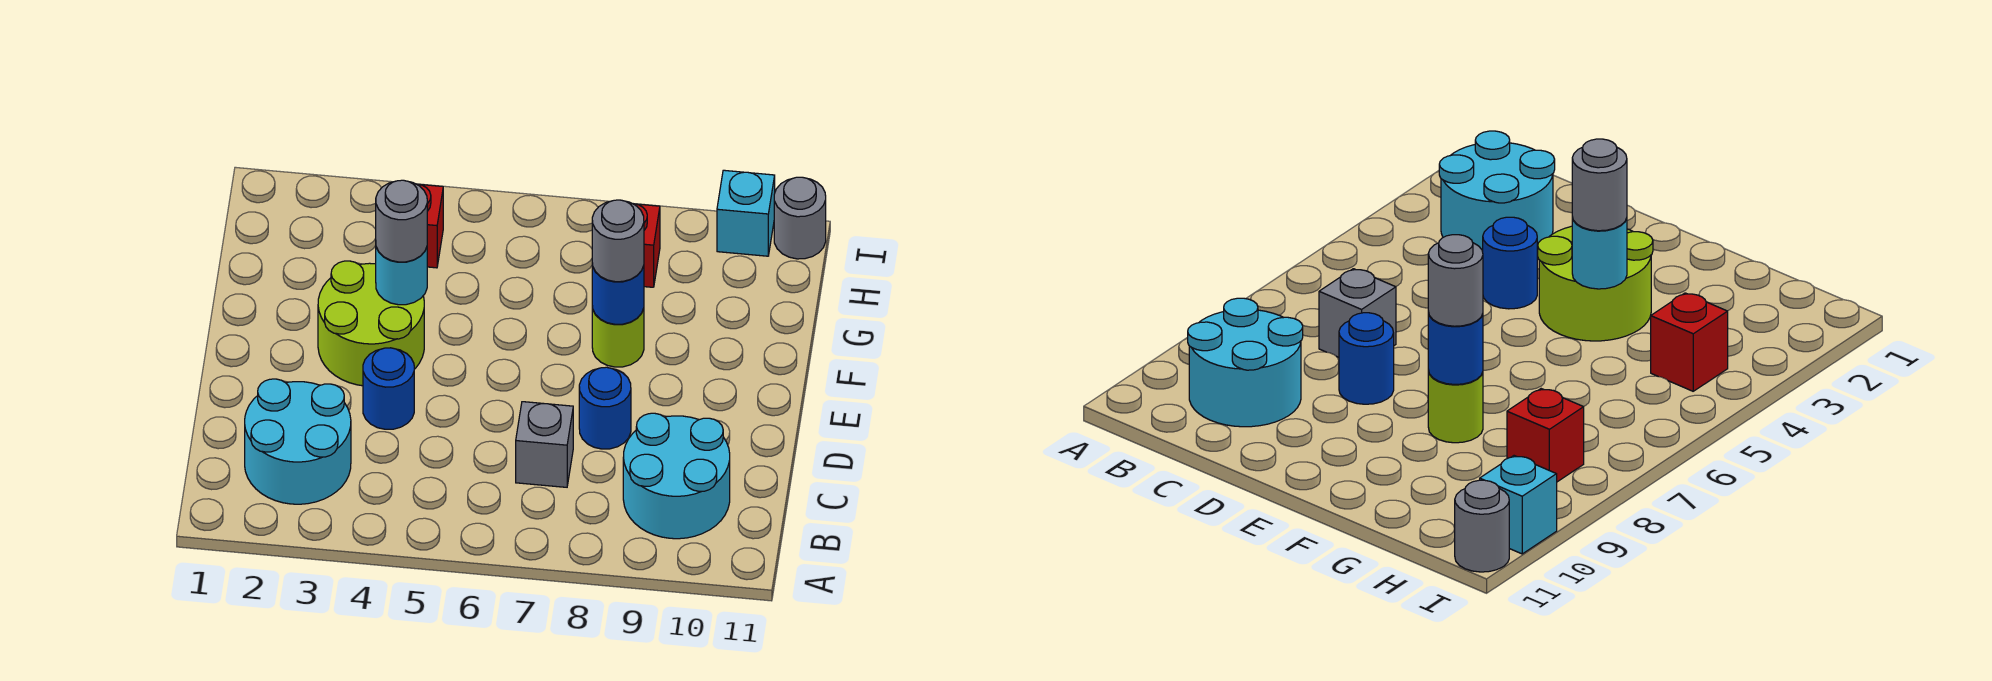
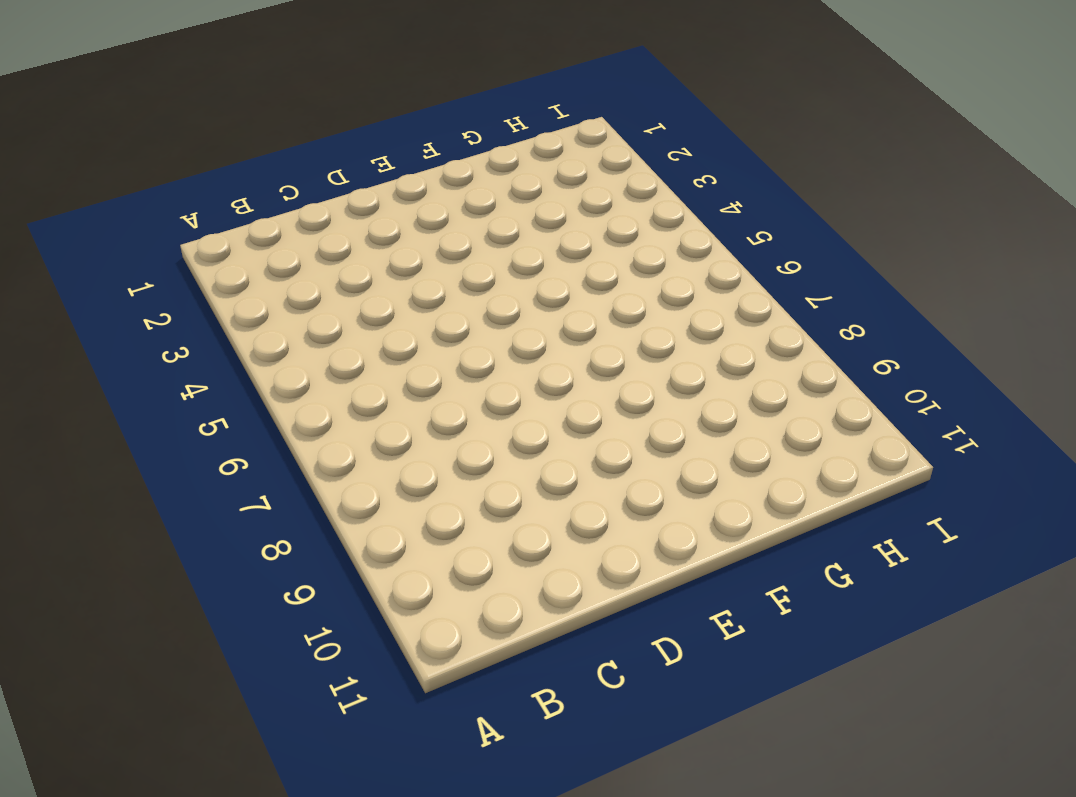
none -> cyan 2x2 round brick [245,379,351,504]
none -> cyan 2x2 round brick [623,413,730,539]
none -> grey 1x1 brick [516,402,573,487]

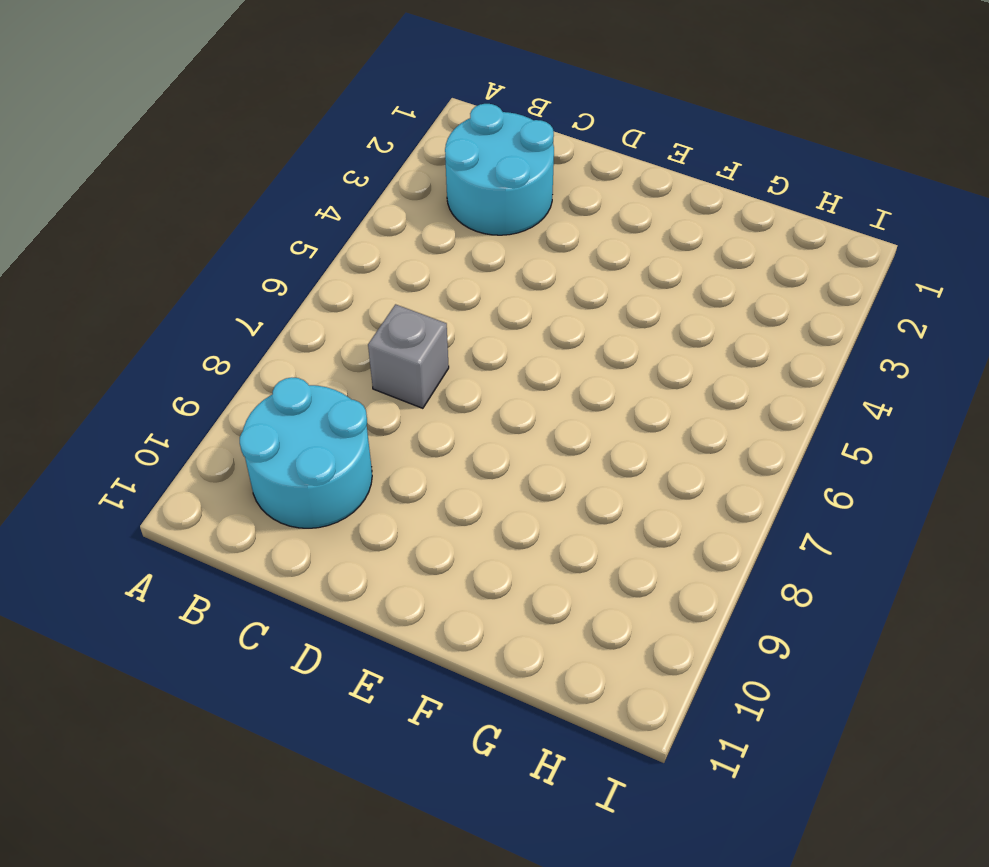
none -> blue 1x1 round brick [363,348,414,429]
none -> blue 1x1 round brick [579,367,631,449]
none -> lime 2x2 round brick [318,261,424,386]

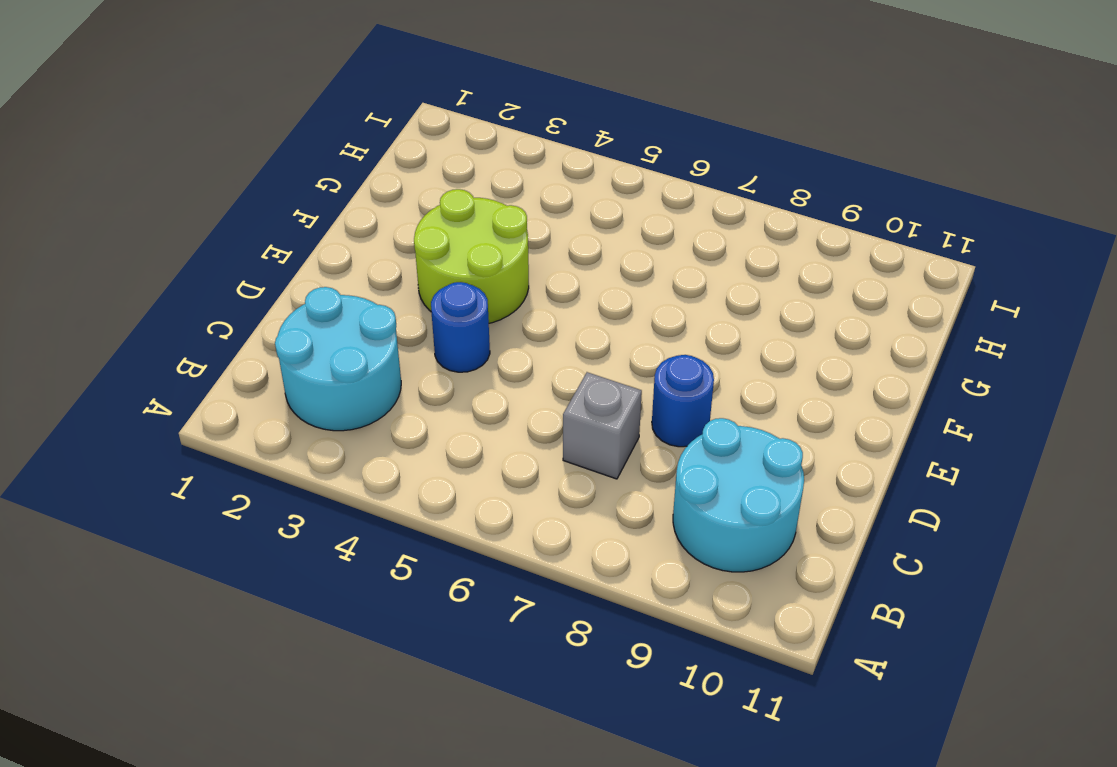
none -> lime 1x1 round brick [592,306,644,367]
none -> red 1x1 brick [417,184,443,268]
none -> red 1x1 brick [634,204,660,287]

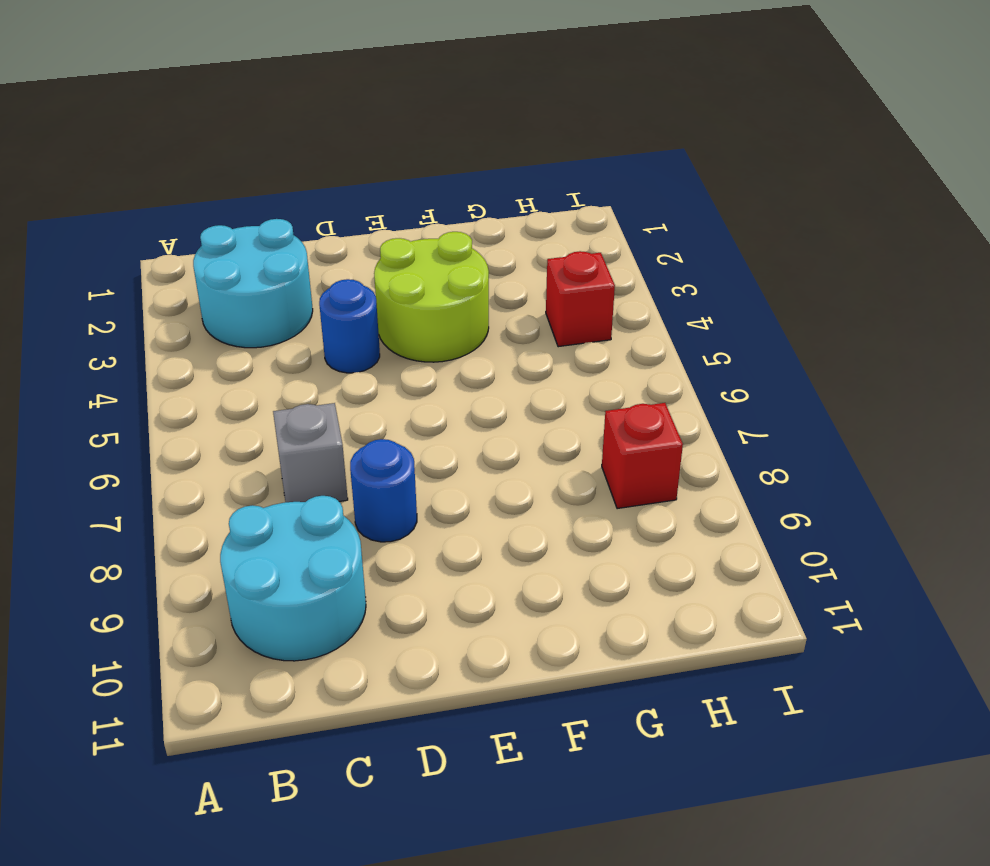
none -> lime 1x1 round brick [592,306,644,367]
none -> cyan 1x1 brick [717,170,775,256]
none -> grey 1x1 round brick [774,177,826,259]

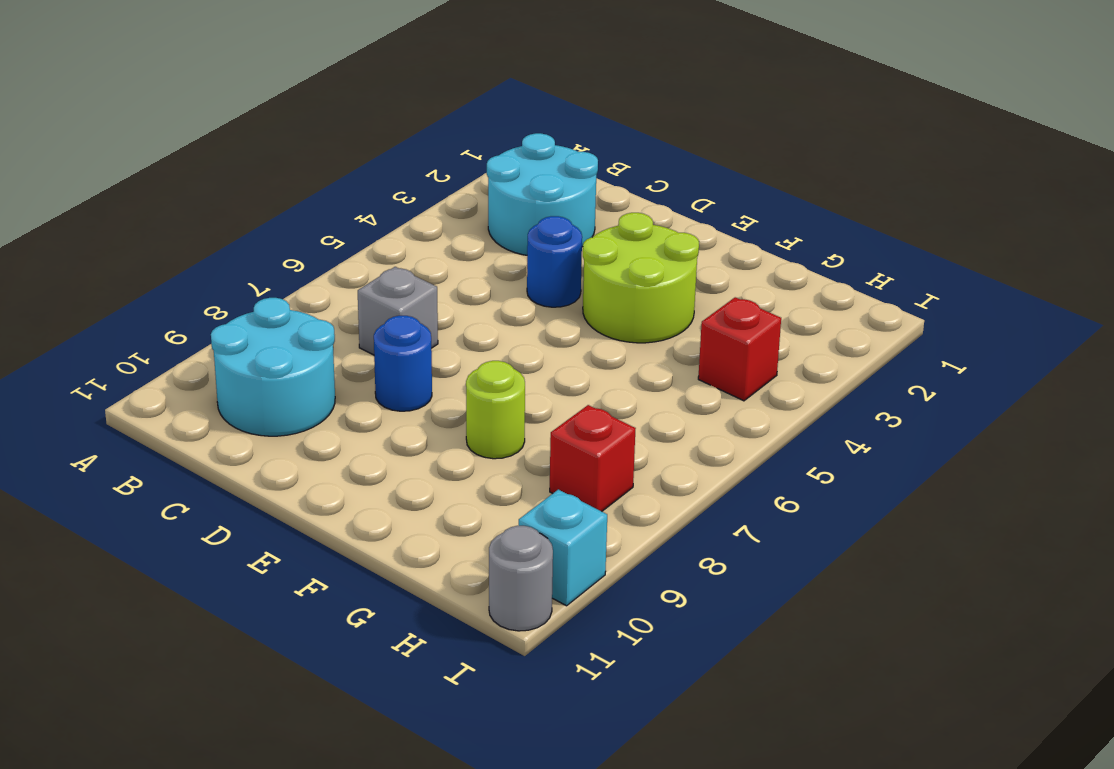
none -> cyan 1x1 round brick [376,247,427,305]
none -> blue 1x1 round brick [592,264,644,324]
none -> grey 1x1 round brick [376,180,427,262]

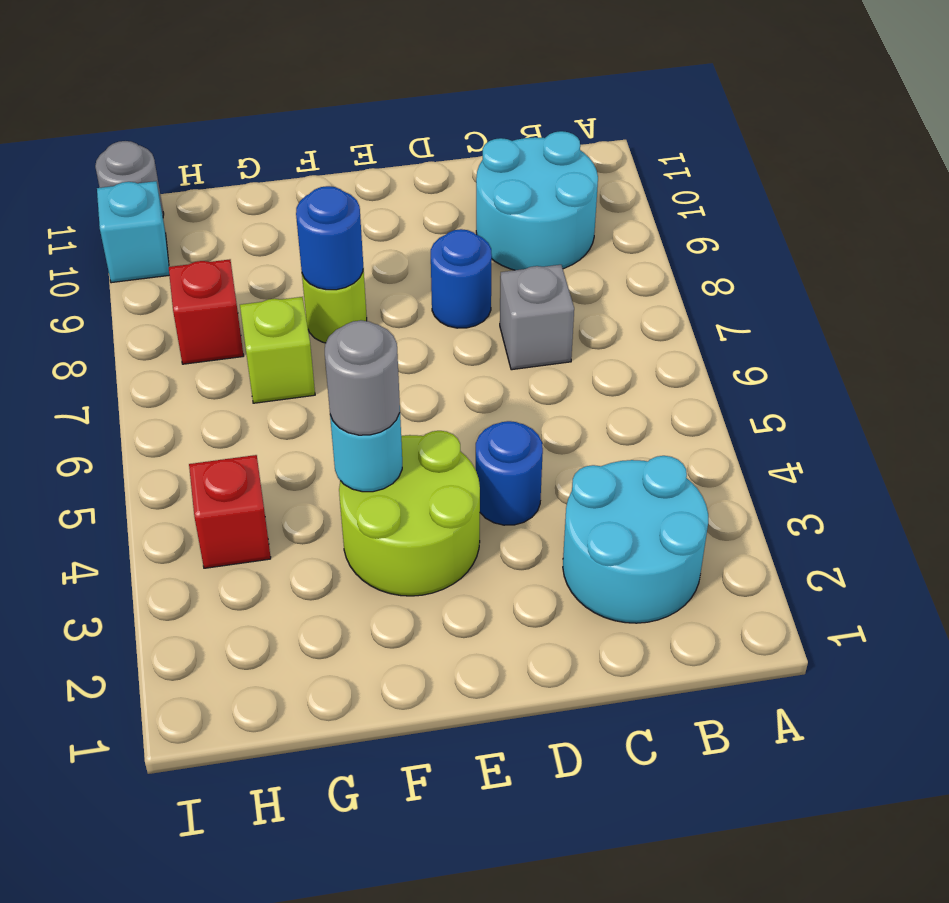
lime 1x1 brick [240,297,315,403] -> none
none -> grey 1x1 round brick [592,200,644,282]

